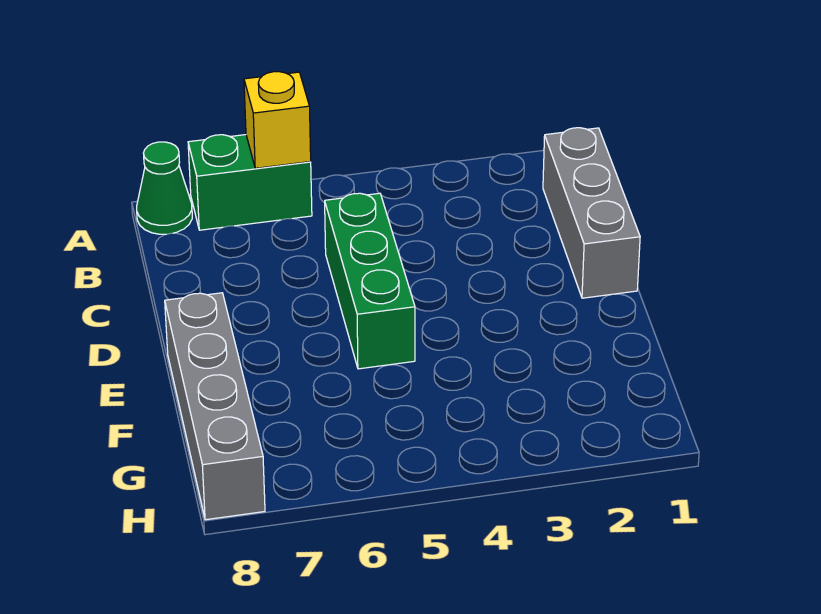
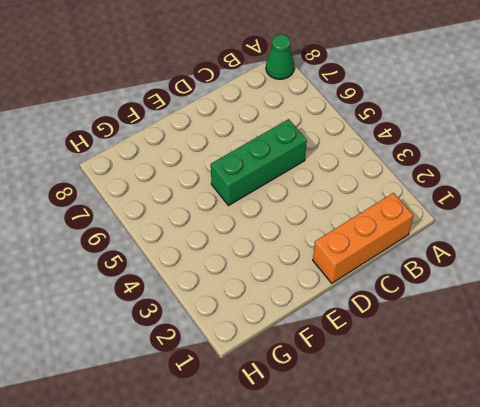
orange 1x3 brick [313,193,414,283] -> grey 1x3 brick [543,128,640,298]
none -> green 1x2 brick [188,135,312,230]
none -> grey 1x4 brick [165,293,265,520]

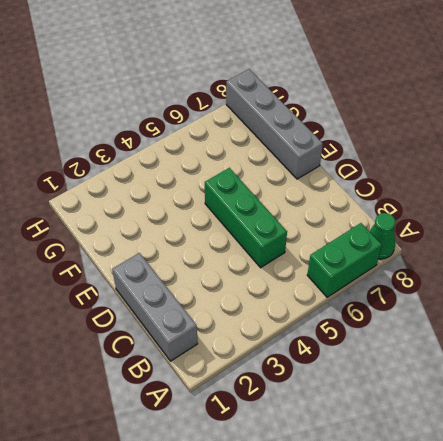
none -> yellow 1x1 brick [244,72,311,168]

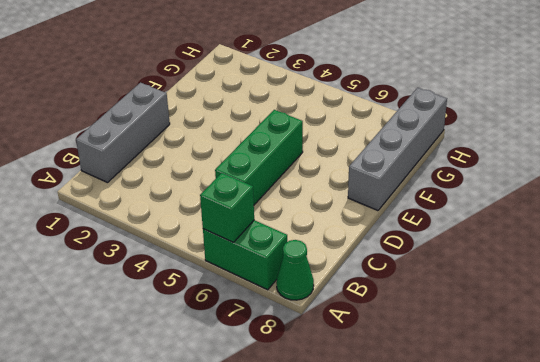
green 1x1 brick [200,173,254,242] -> yellow 1x1 brick [244,72,311,168]

